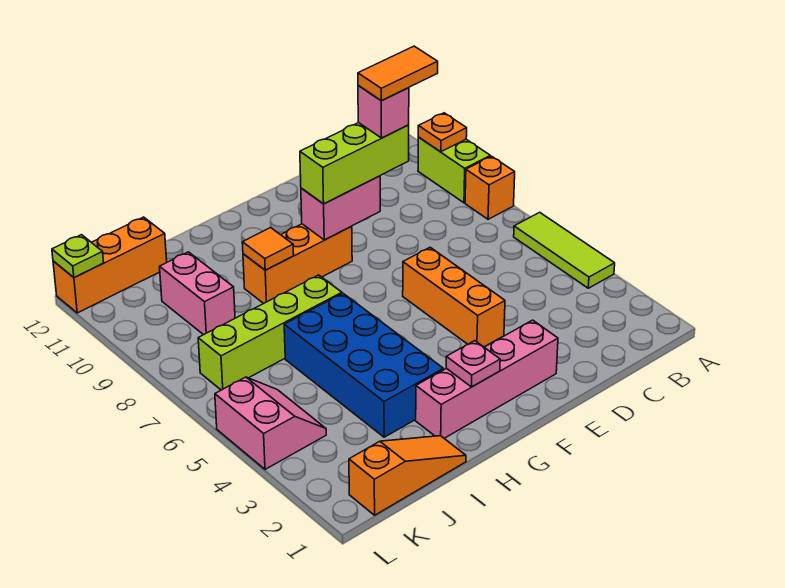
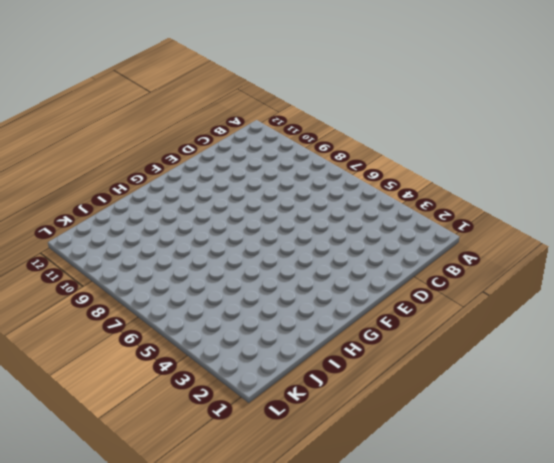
none -> lime 1x3 tile [514,212,615,288]
none -> orange 1x1 brick [465,156,515,219]
none -> lime 1x2 brick [418,137,490,203]

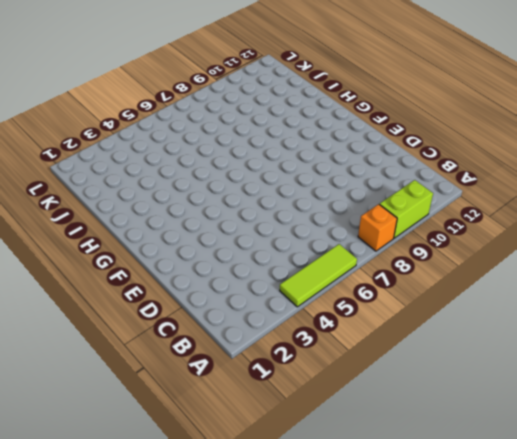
none -> pink 1x4 brick [416,320,558,438]
none -> orange 1x3 brick [403,247,505,347]
none -> orange 1x3 brick [243,224,352,303]

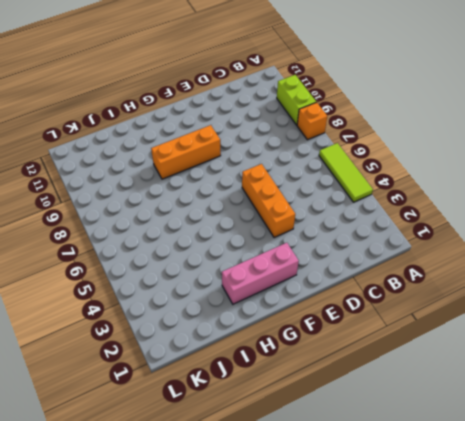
pink 1x3 brick [222,243,299,304] -> pink 1x4 brick [416,320,558,438]
none -> blue 2x4 brick [284,293,443,437]
none -> lime 1x4 brick [198,275,342,390]
none -> orange 1x3 slope [349,436,466,515]

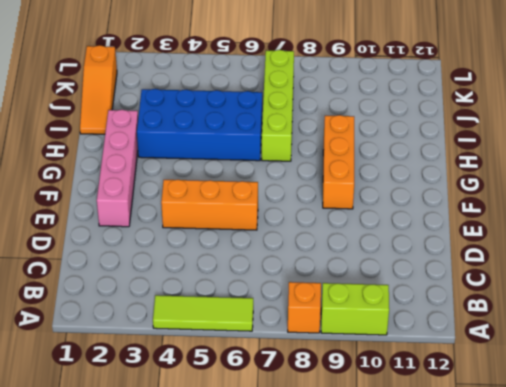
none -> pink 1x2 brick [160,252,235,335]
none -> orange 1x3 brick [53,217,167,313]
none -> pink 2x2 slope [215,377,326,469]

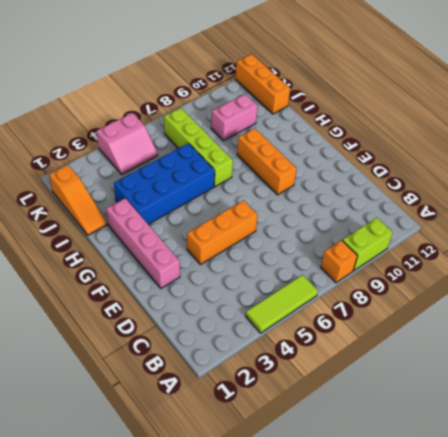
none -> orange 1x1 plate [418,113,467,152]
none -> pink 1x2 brick [301,176,380,240]
none -> pink 1x1 plate [446,341,500,387]

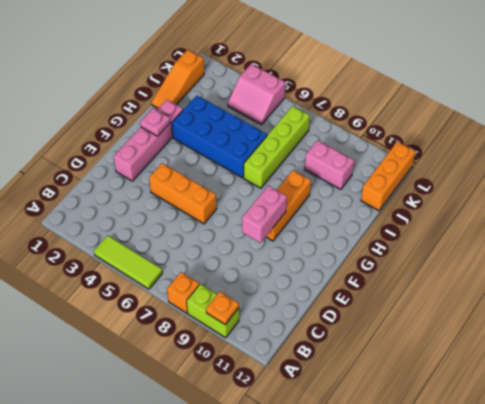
none -> orange 1x1 tile [242,228,294,270]
none -> lime 1x1 plate [52,235,104,278]
none -> lime 1x3 brick [300,123,409,204]

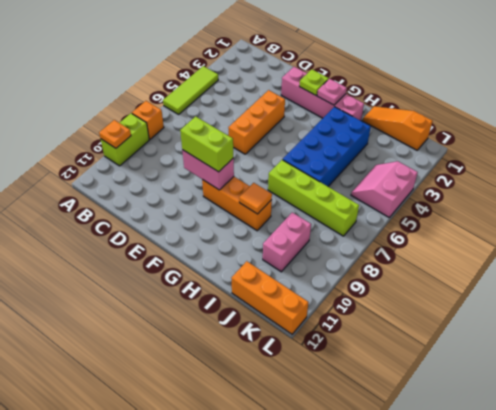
lime 1x2 brick [180,116,233,172] -> lime 1x3 brick [300,123,409,204]
lime 1x1 plate [299,70,329,95] -> lime 1x1 plate moved to [52,235,104,278]
none -> pink 1x1 brick [358,86,409,138]
none -> orange 1x2 tile [358,46,438,100]

